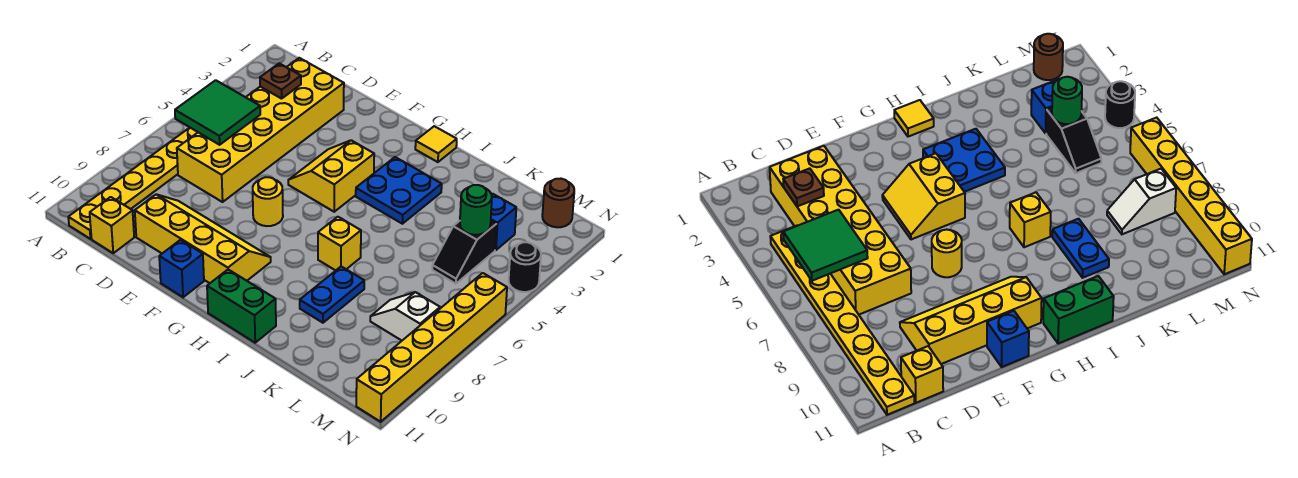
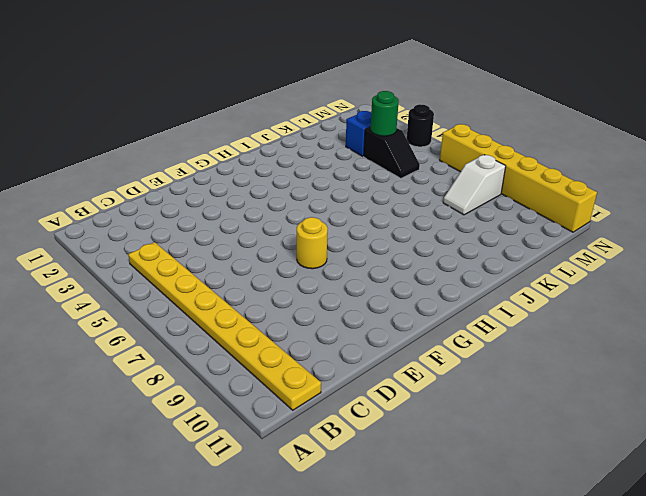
none -> yellow 2x6 brick [177,58,344,202]
none -> yellow 1x1 brick [90,197,134,253]
none -> yellow 2x4 slope [135,194,271,283]

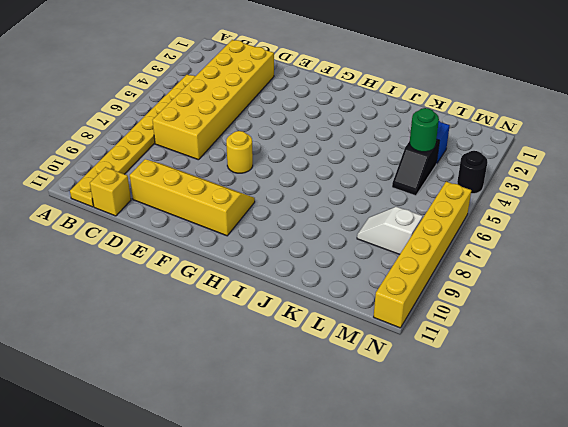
none -> yellow 2x2 slope [288,140,374,212]
none -> blue 1x1 brick [159,240,204,297]
none -> yellow 1x1 tile [415,126,457,162]

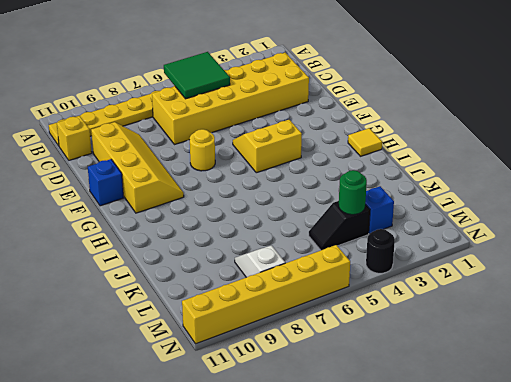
none -> blue 2x2 plate [356,157,442,224]
none -> green 1x2 brick [207,270,276,343]
none -> yellow 1x1 brick [318,217,361,270]

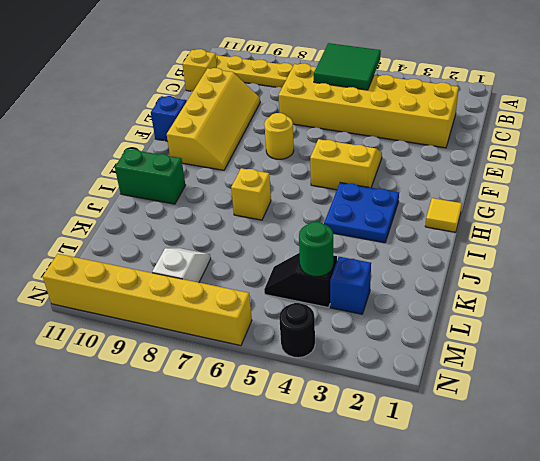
green 1x2 brick [115,149,186,204] -> green 1x2 brick turned to [207,270,276,343]
none -> blue 1x2 plate [300,267,364,323]
none -> brown 1x1 round brick [542,179,574,227]
none -> brown 1x1 plate [260,63,301,99]

